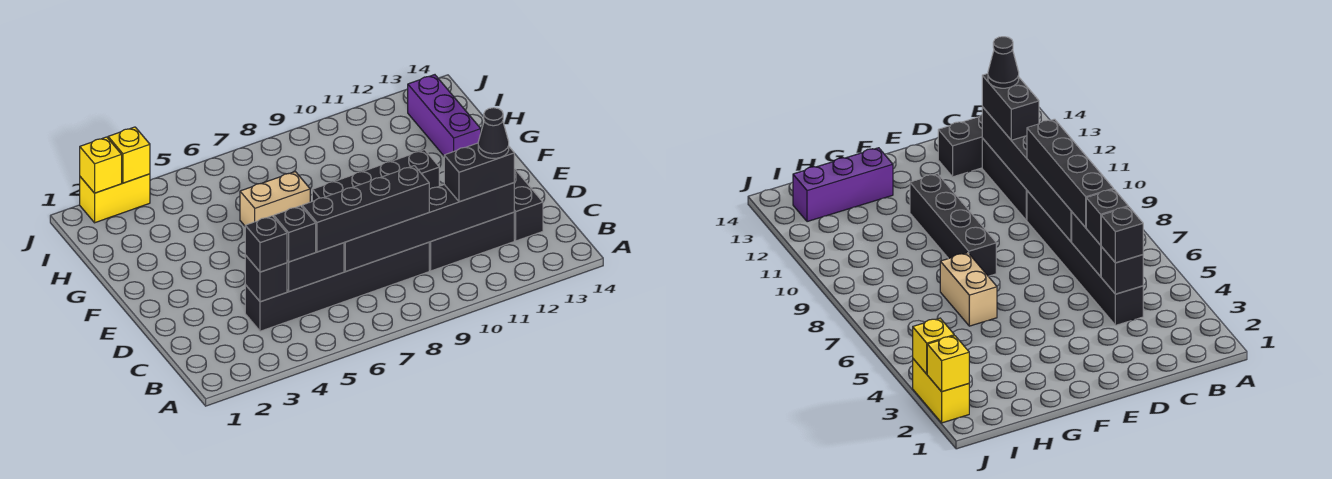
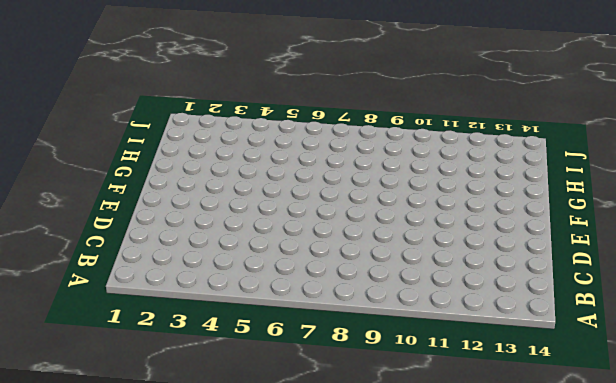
none -> black 1x6 brick [245,242,429,331]
none -> black 1x3 brick [429,212,514,271]
none -> black 1x2 brick [514,169,543,241]

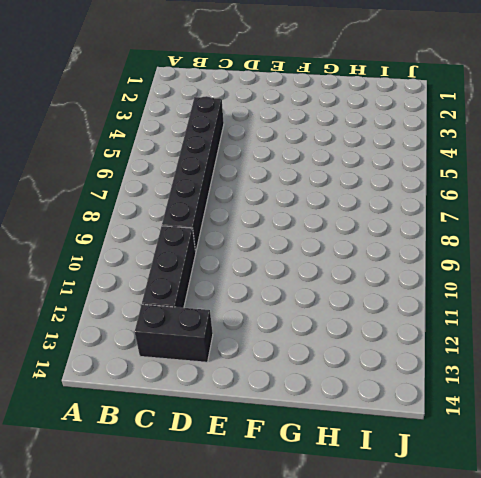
none -> black 1x4 brick [312,150,439,201]
none -> tan 1x2 brick [240,172,310,226]
none -> purple 1x3 brick [408,75,481,156]

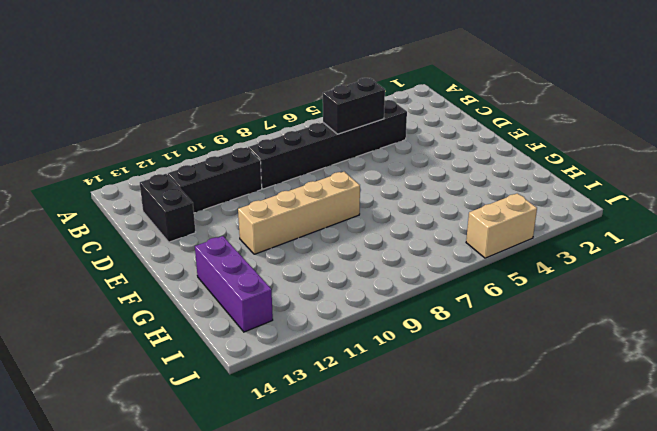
tan 1x4 brick [238,172,360,254] -> black 1x4 brick [312,150,439,201]
tan 1x2 brick [466,193,537,258] -> tan 1x2 brick moved to [240,172,310,226]
none -> yellow 1x2 brick [80,174,150,223]
none -> black 1x1 brick [245,255,287,302]
none -> black 1x6 brick [344,183,514,271]

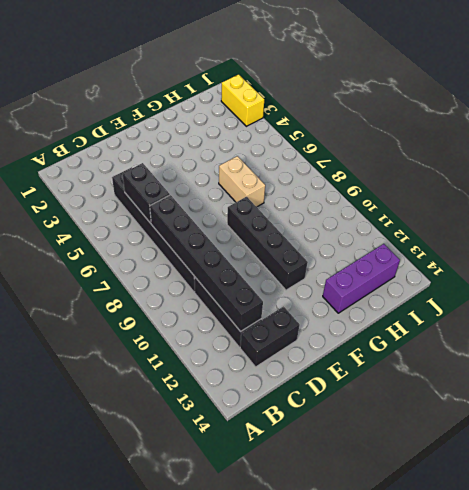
none -> black 1x1 brick [245,255,287,302]
none -> yellow 1x1 brick [80,137,122,193]
none -> yellow 1x1 brick [108,127,150,183]

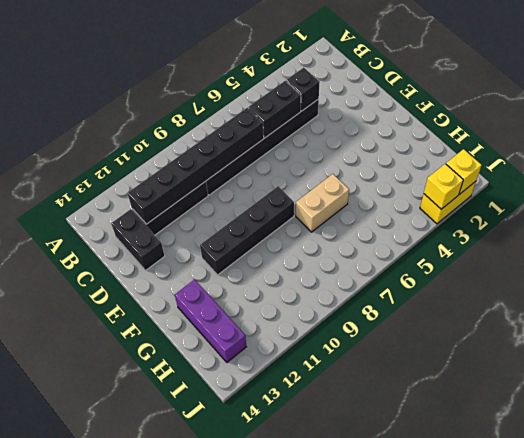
none -> black 1x1 brick [245,216,287,272]
none -> black 1x1 brick [274,206,316,262]
none -> black 1x4 brick [302,166,429,252]

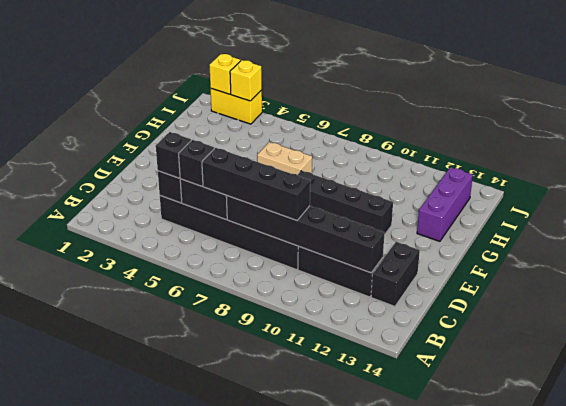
none -> black 1x2 brick [444,143,514,202]
none -> black 1x1 cone [478,108,509,158]

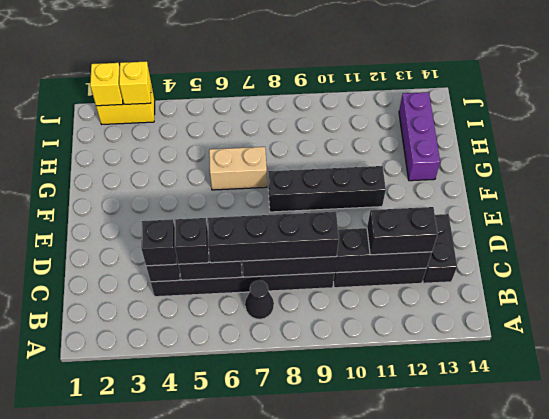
black 1x1 cone [245,280,274,319] -> black 1x1 cone moved to [478,108,509,158]

